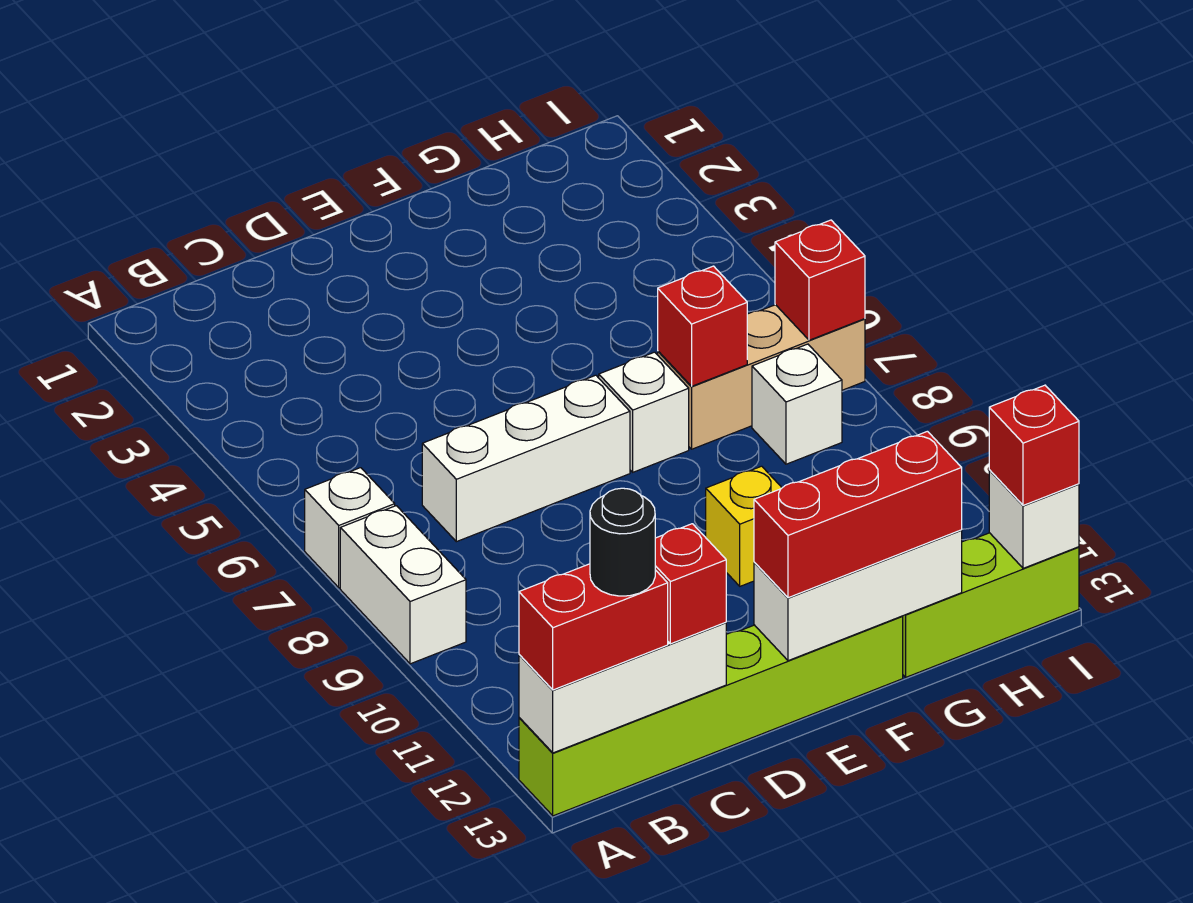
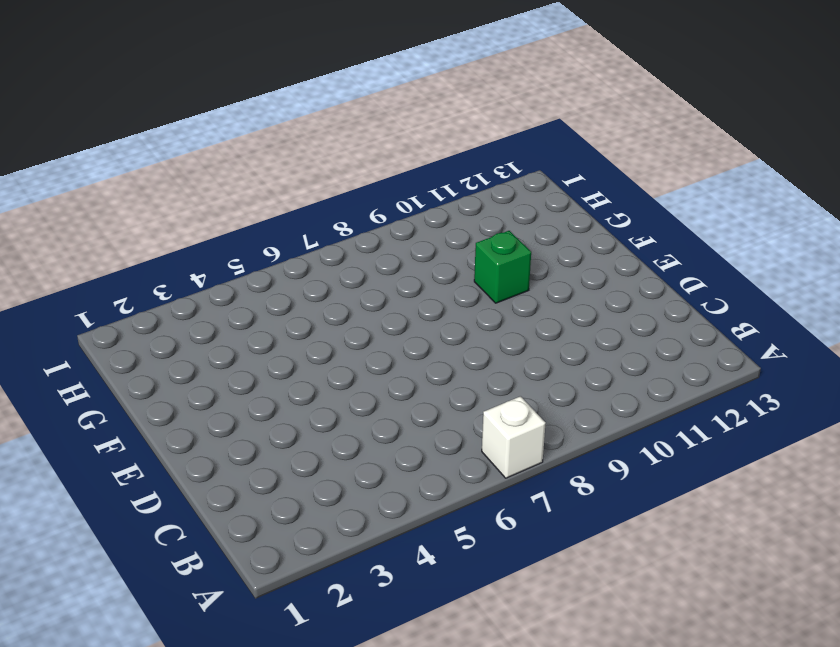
green 1x1 brick [474,231,531,303] -> yellow 1x1 brick [706,466,782,586]
none -> white 1x2 brick [340,506,466,664]
none -> lime 1x6 brick [519,616,903,816]
none -> white 1x3 brick [422,375,630,542]

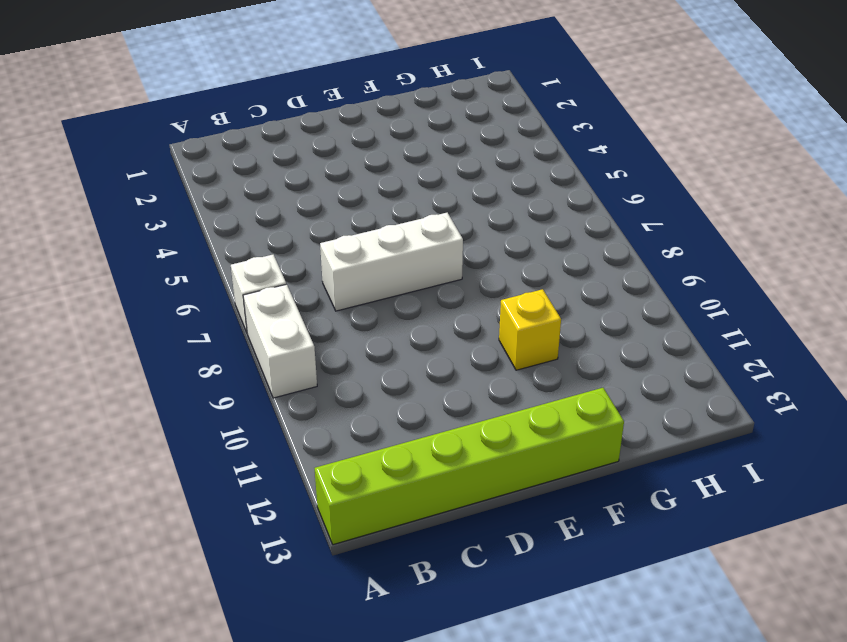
none -> white 1x1 brick [599,352,689,472]
none -> tan 1x3 brick [658,305,865,449]
none -> lime 1x3 brick [903,533,1079,677]

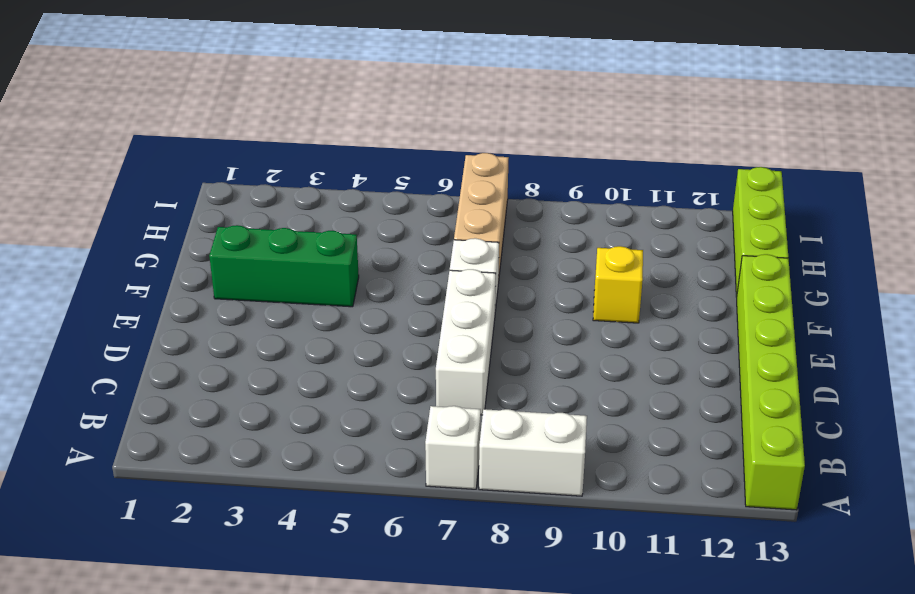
green 1x3 brick [209,225,359,307] -> none
none -> white 1x1 brick [752,344,842,464]
none -> white 1x3 brick [519,622,726,753]
none -> white 1x3 brick [754,530,962,661]

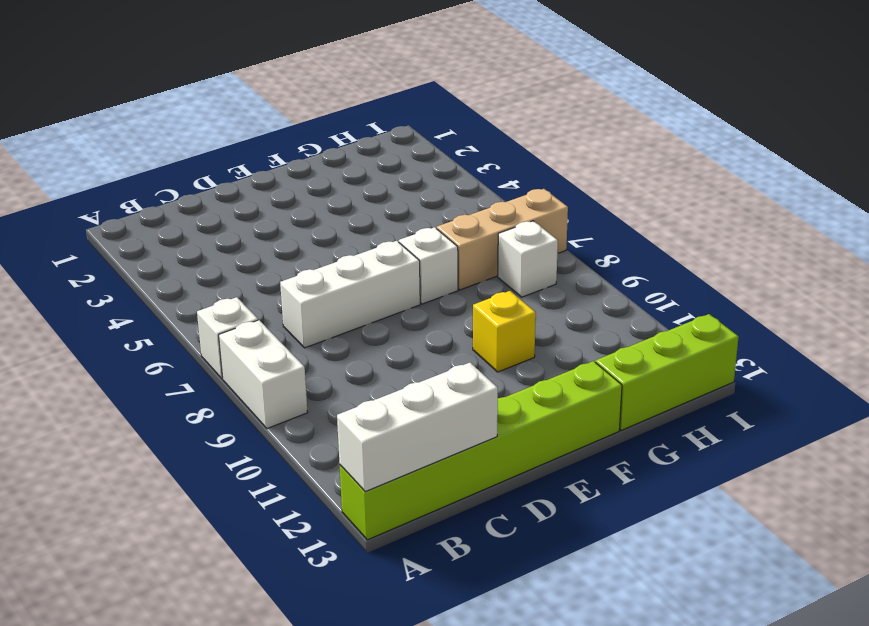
none -> white 1x3 brick [754,530,962,661]
none -> red 1x1 brick [658,266,747,386]
none -> red 1x1 brick [775,220,865,340]

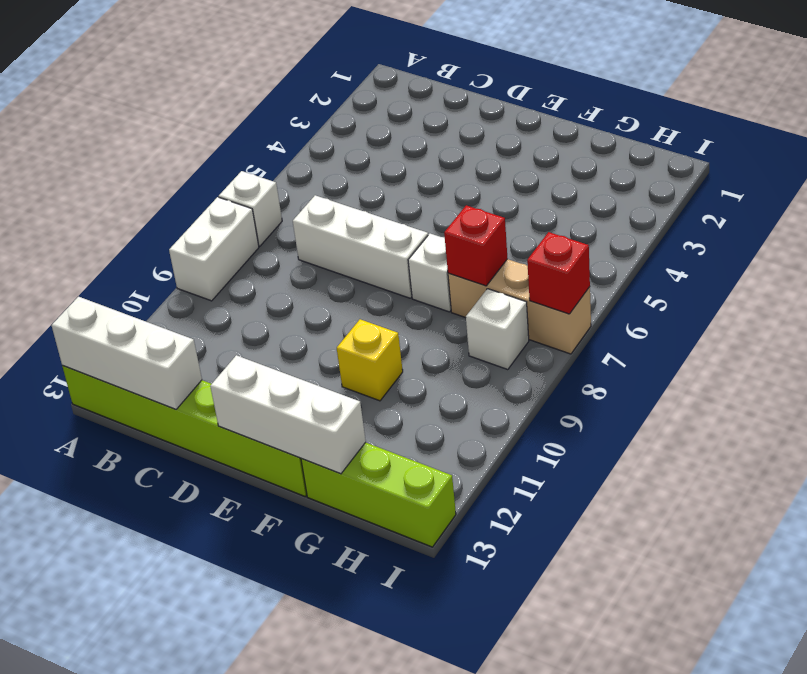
none -> white 1x1 brick [989,470,1079,568]
none -> red 1x2 brick [519,564,668,690]
none -> red 1x1 brick [655,524,726,644]

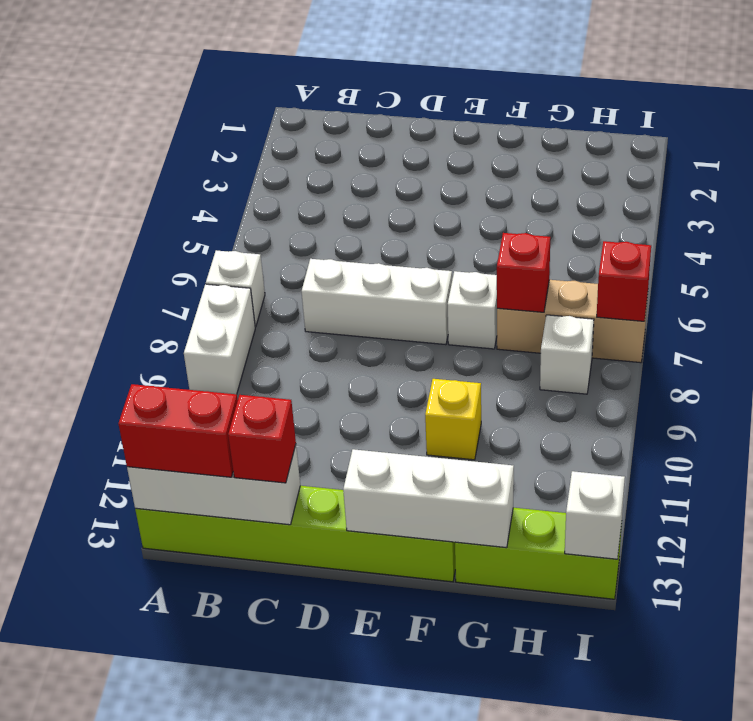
none -> red 1x3 brick [754,431,962,598]
none -> red 1x1 brick [989,385,1079,505]
none -> black 1x1 round brick [590,488,655,596]

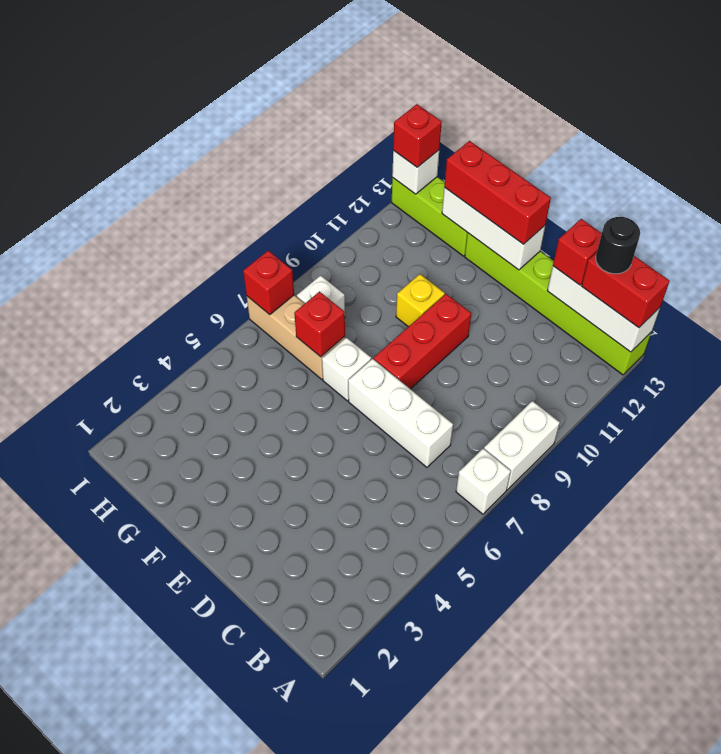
red 1x3 brick [374,294,471,389] -> none

